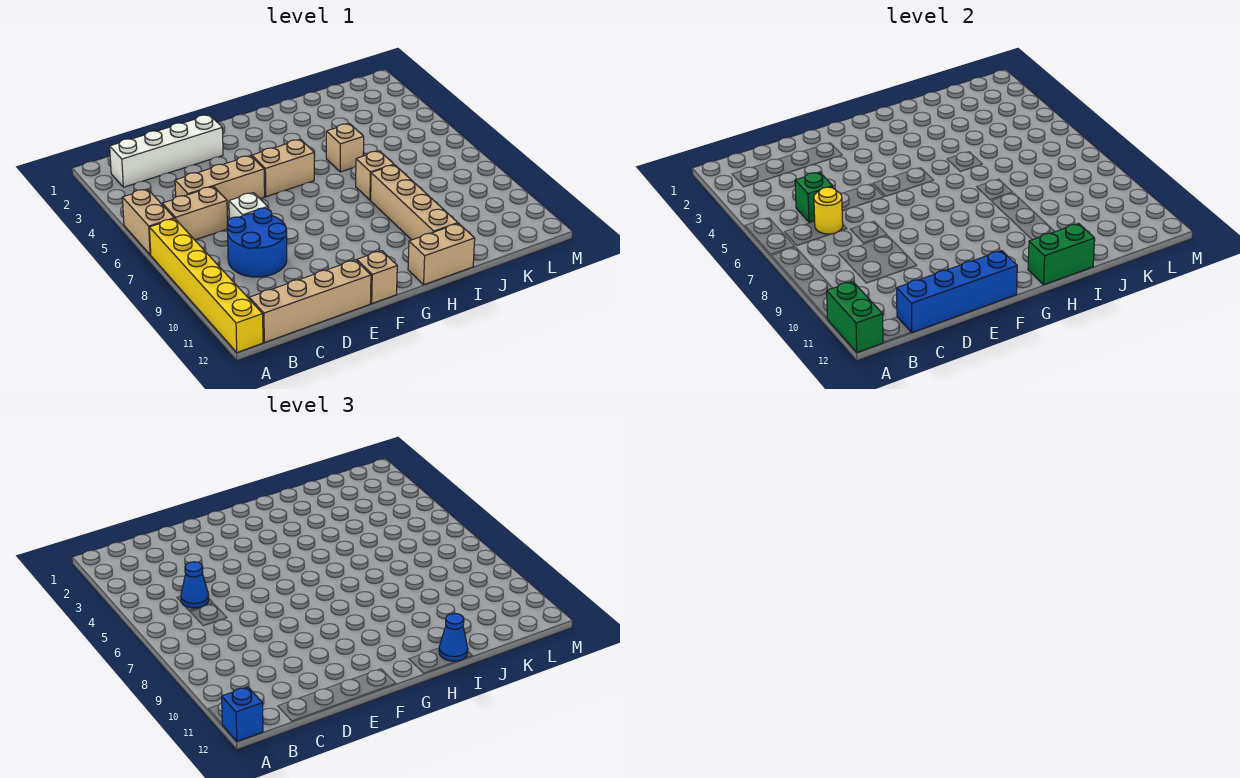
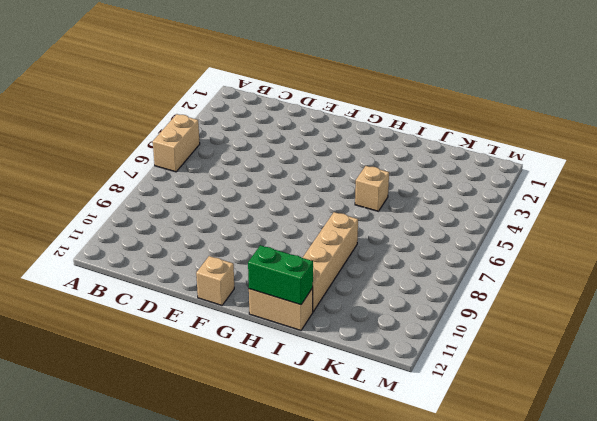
none -> yellow 1x6 brick [149,219,263,352]
none -> white 1x4 brick [110,115,223,187]
none -> tan 1x2 brick [162,187,228,240]

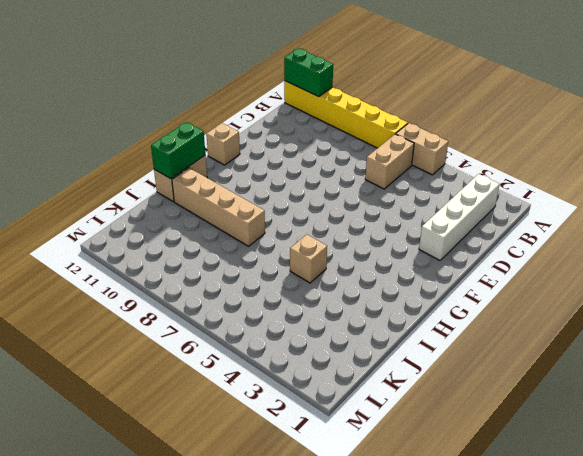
none -> tan 1x4 brick [249,260,371,343]
none -> tan 1x3 brick [175,156,265,210]
none -> blue 2x2 round brick [227,208,287,277]

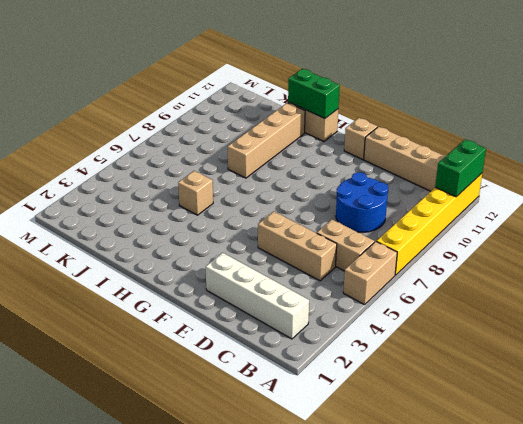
none -> white 1x1 brick [229,193,268,219]
none -> tan 1x2 brick [252,139,314,197]
none -> tan 1x1 brick [356,151,394,200]

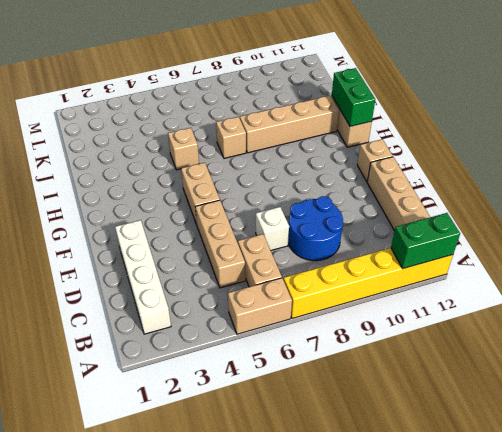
none -> green 1x1 brick [795,172,833,222]
none -> yellow 1x1 round brick [814,187,843,234]
none -> blue 1x4 brick [897,251,1017,333]

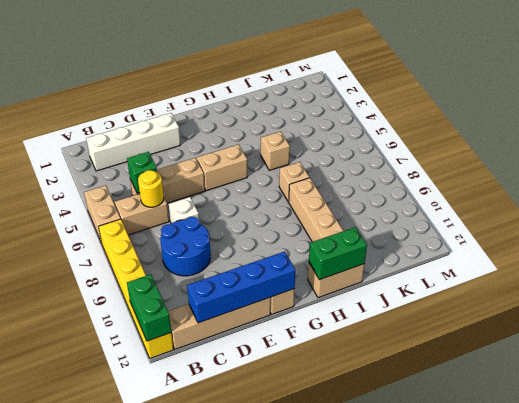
none -> blue 1x1 brick [222,687,263,741]
none -> blue 1x1 cone [181,562,209,608]
none -> blue 1x1 cone [439,613,468,661]

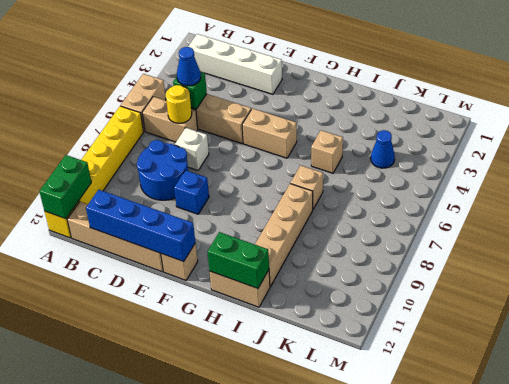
blue 1x1 brick [174,170,209,214] -> blue 1x1 brick moved to [222,687,263,741]
blue 1x1 cone [371,130,395,168] -> blue 1x1 cone moved to [439,613,468,661]

